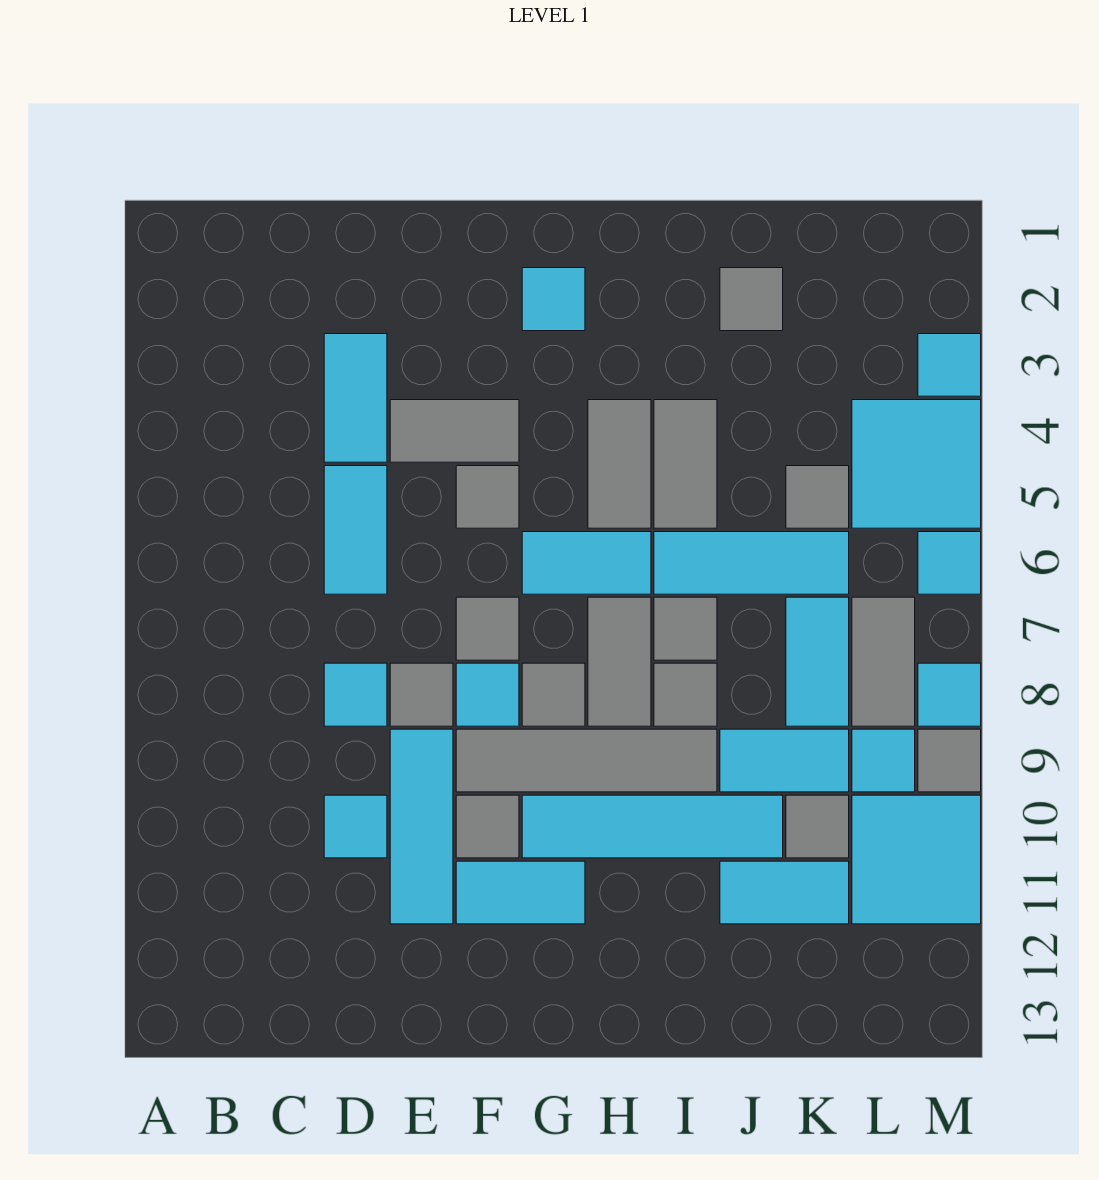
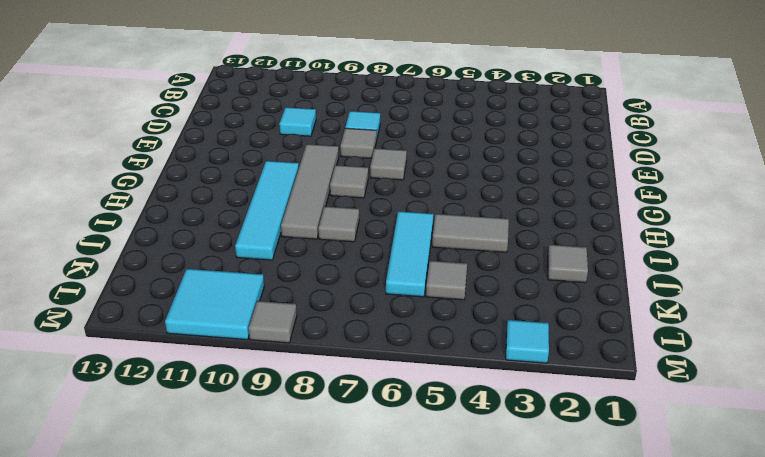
none -> cyan 1x2 tile [324,334,387,462]
none -> cyan 1x2 tile [324,466,387,594]
none -> grey 1x2 tile [390,400,519,462]
none -> cyan 1x3 tile [390,729,453,924]

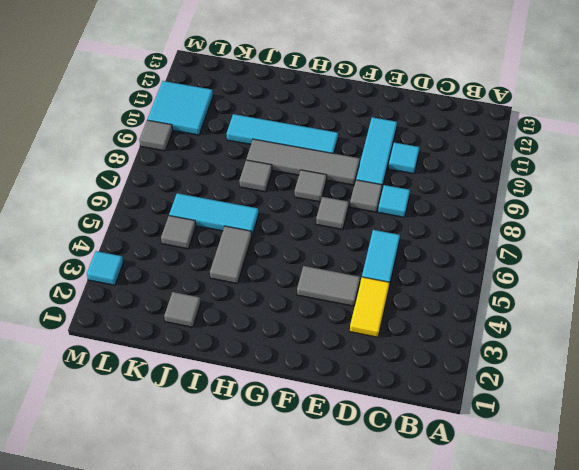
yellow 1x2 tile [350,277,390,337] -> cyan 1x2 tile [324,334,387,462]
none -> grey 1x1 tile [456,466,519,528]
none -> cyan 1x1 tile [456,663,519,726]
none -> grey 1x1 tile [456,795,519,858]
none -> cyan 1x2 tile [456,861,585,924]

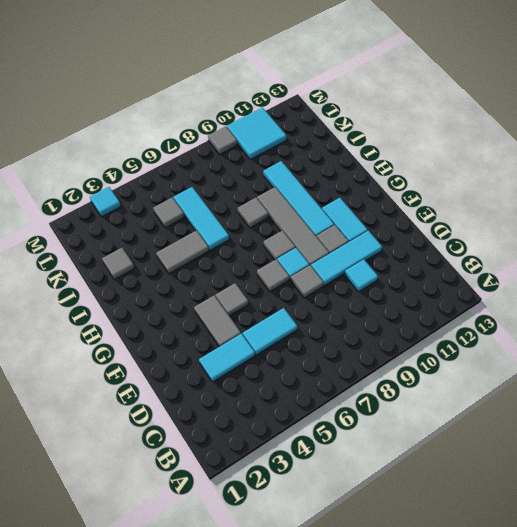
none -> cyan 1x1 tile [324,663,387,726]
none -> cyan 1x1 tile [522,268,585,331]
none -> cyan 1x2 tile [522,532,651,594]
none -> grey 1x2 tile [588,400,651,528]

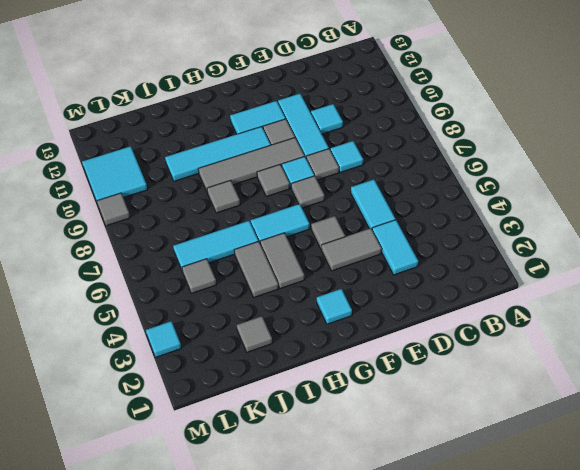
none -> grey 1x2 tile [588,597,651,726]
none -> grey 1x1 tile [654,597,717,660]
none -> cyan 1x2 tile [720,729,849,792]
none -> cyan 1x2 tile [720,861,849,924]

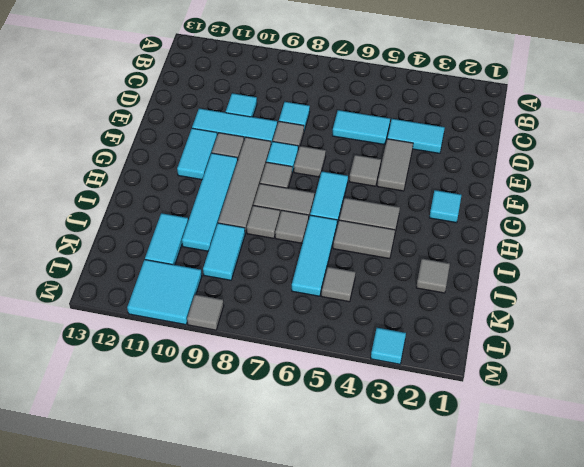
none -> cyan 1x2 tile [786,597,849,726]
none -> grey 1x1 tile [786,795,849,858]
none -> cyan 2x2 tile [852,400,981,528]
none -> grey 1x2 tile [852,597,915,726]

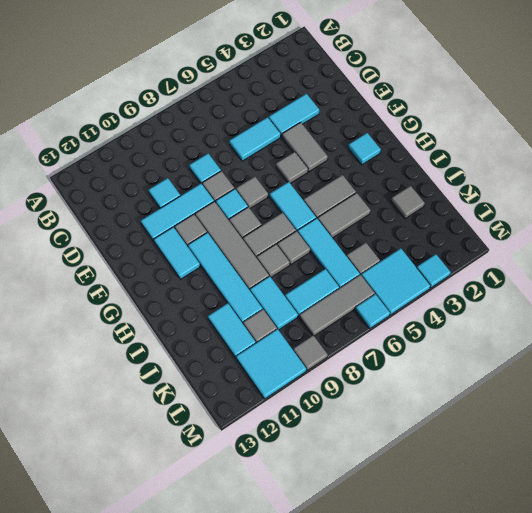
grey 1x3 tile [300,275,375,336] -> grey 1x2 tile [852,597,915,726]
none -> cyan 1x1 tile [852,729,915,792]
none -> cyan 1x1 tile [918,663,981,726]

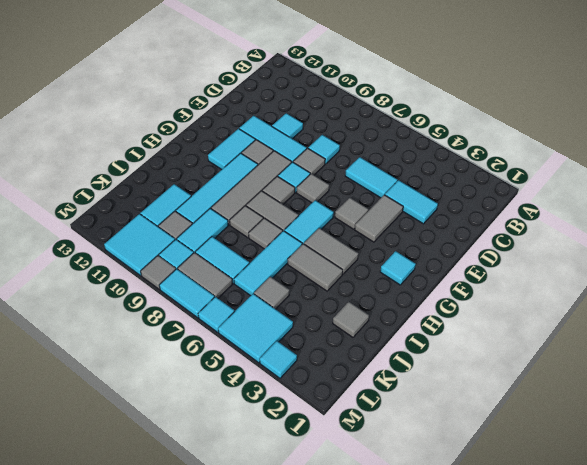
cyan 1x2 tile [159,269,215,318] -> cyan 1x1 tile [918,663,981,726]

